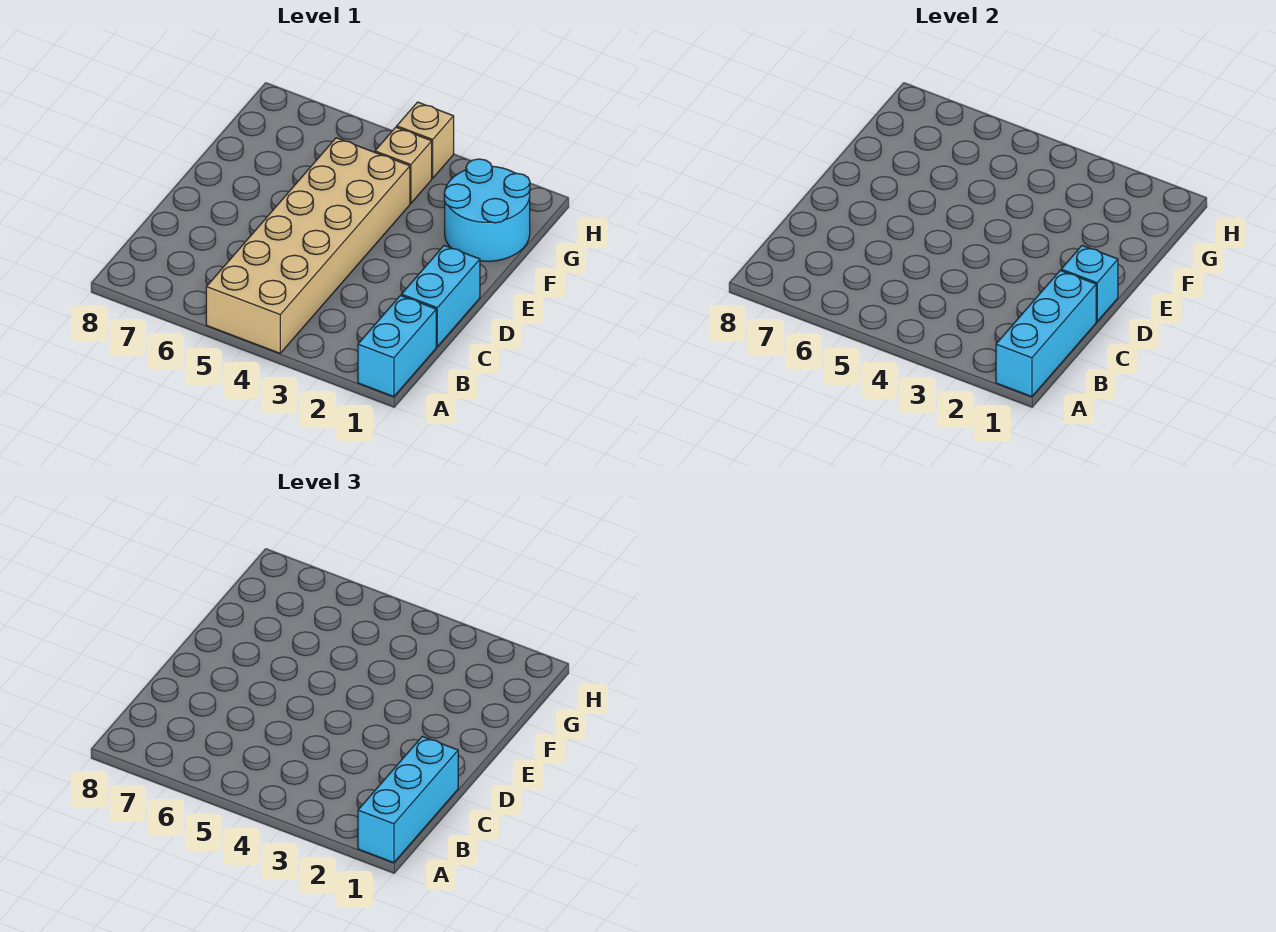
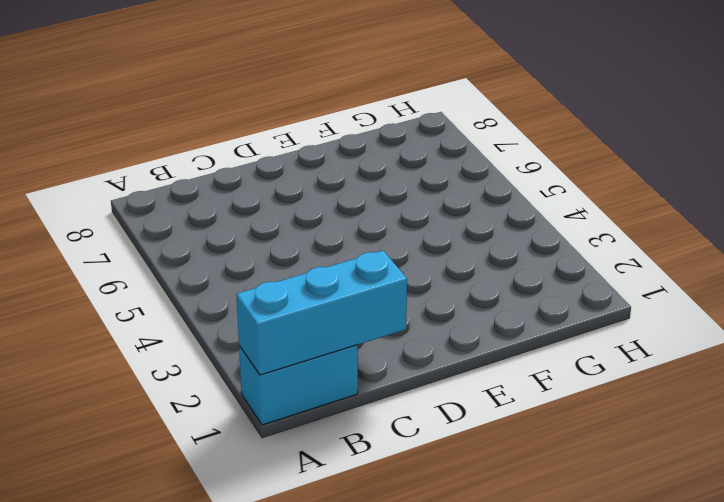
none -> tan 2x6 brick [206,138,410,353]
none -> cyan 1x2 brick [401,245,480,346]

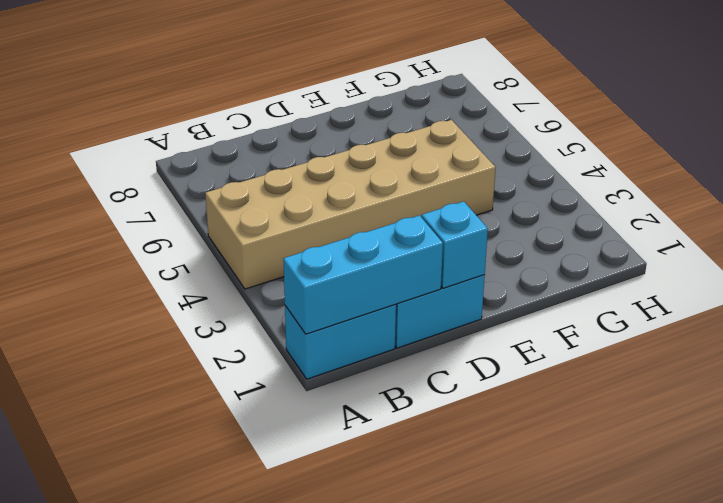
none -> cyan 2x2 round brick [444,159,530,261]
none -> tan 1x1 brick [375,127,432,203]

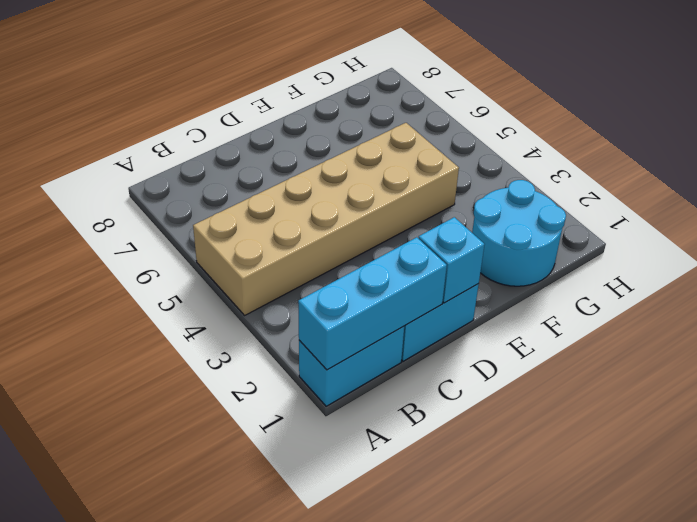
none -> tan 1x1 brick [375,127,432,203]
none -> tan 1x1 brick [397,102,454,178]

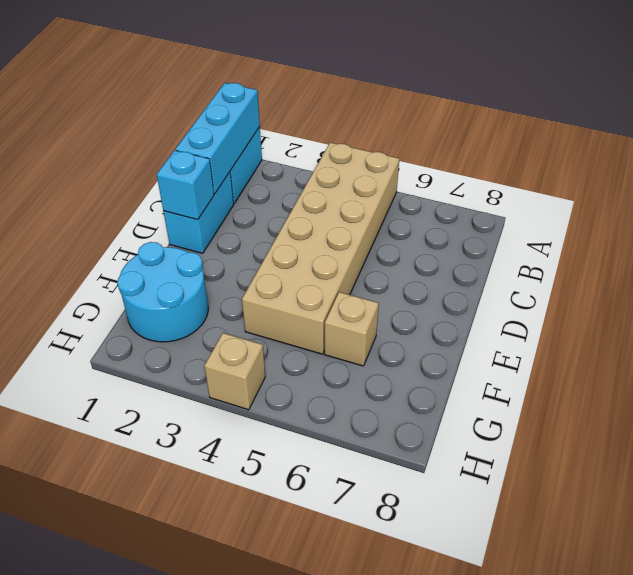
tan 1x1 brick [325,292,379,366] -> tan 1x1 brick moved to [375,127,432,203]
none -> cyan 1x3 brick [358,736,458,863]

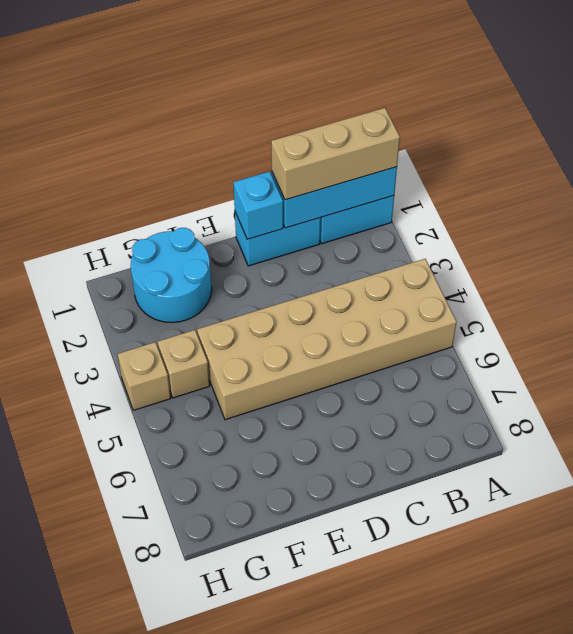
tan 1x3 brick [271,108,400,200] -> cyan 1x3 brick [358,736,458,863]

